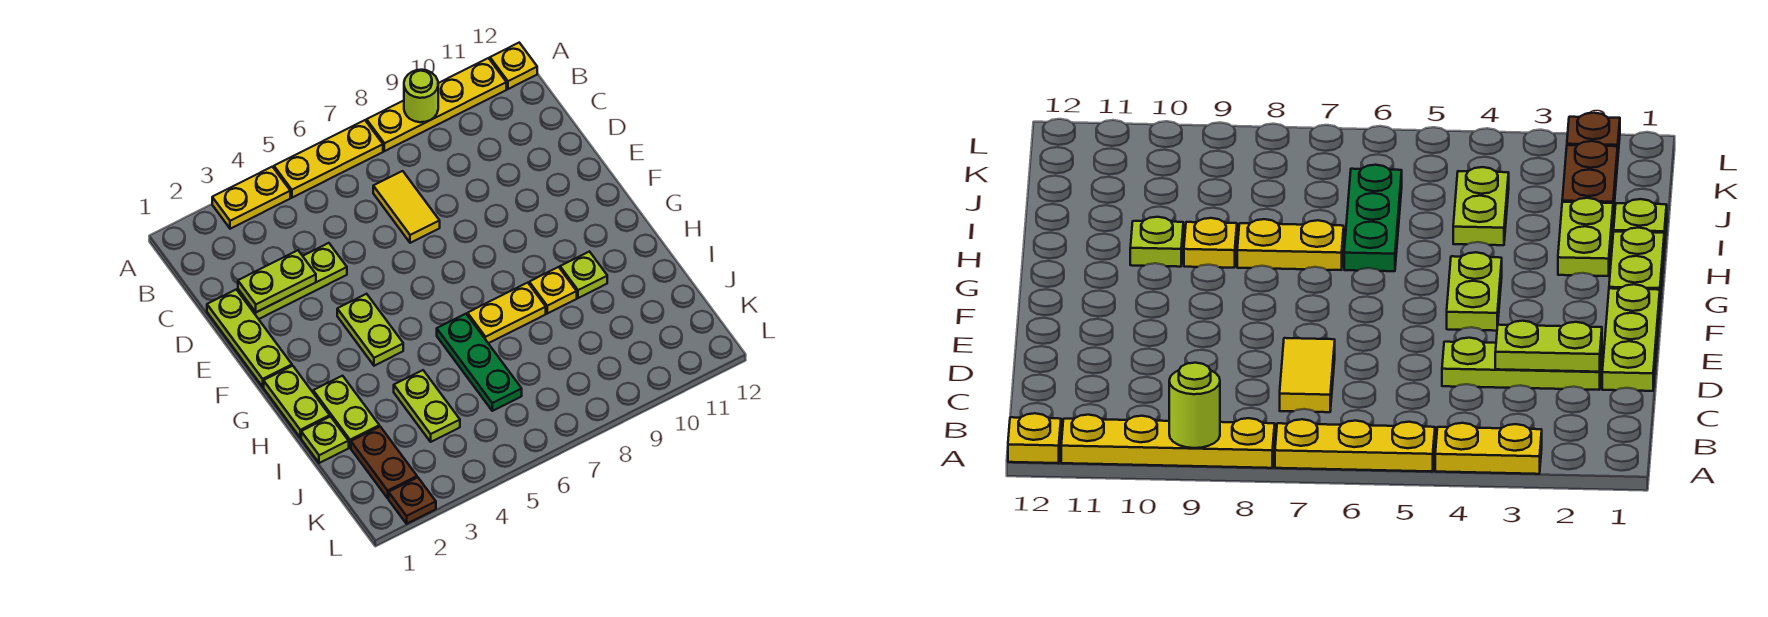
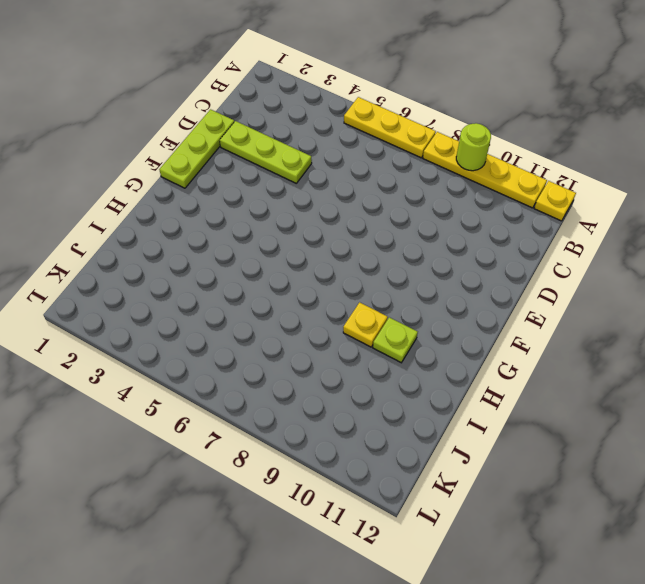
none -> yellow 1x2 plate [212,167,290,229]
none -> yellow 1x2 tile [373,171,440,243]
none -> lime 1x2 plate [337,294,403,366]

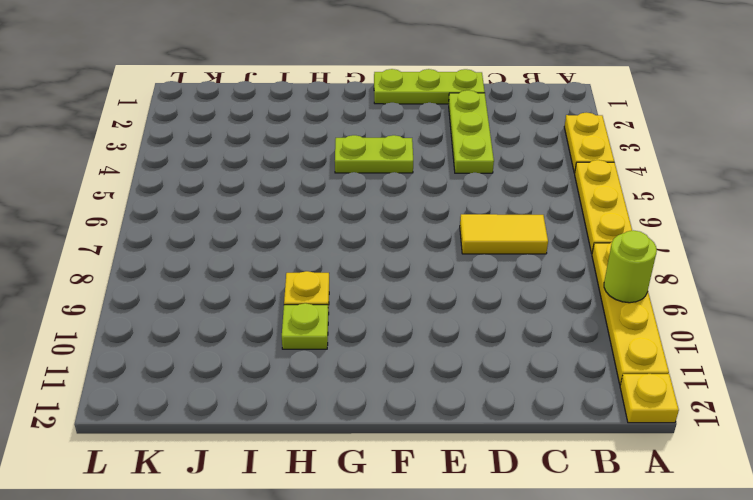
none -> lime 1x2 plate [264,366,330,438]
none -> lime 1x2 plate [313,376,379,448]
none -> green 1x3 plate [437,314,522,411]

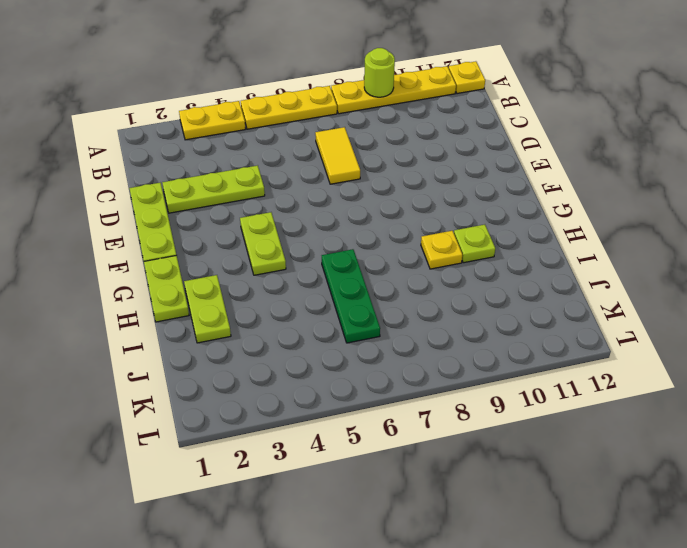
none -> yellow 1x2 plate [468,283,546,343]
none -> lime 1x1 plate [301,417,349,463]
none -> lime 1x2 plate [394,370,460,442]

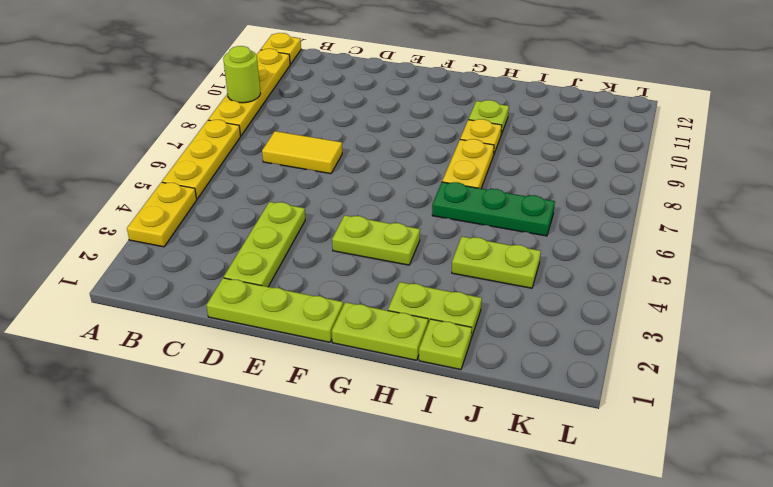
none -> brown 1x2 plate [351,427,417,498]
none -> brown 1x1 plate [389,477,436,524]
none -> lime 1x2 plate [238,250,316,312]

